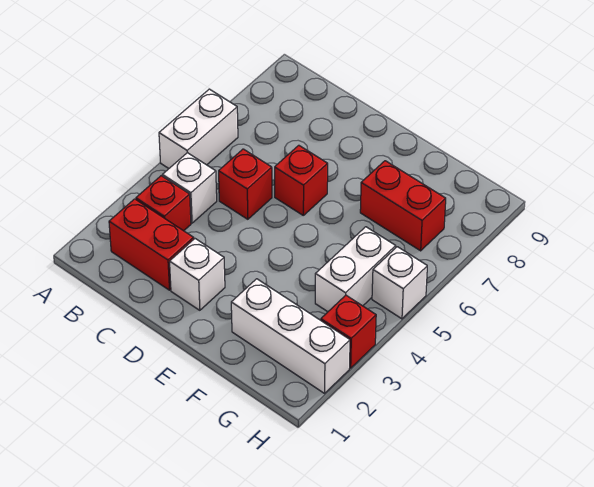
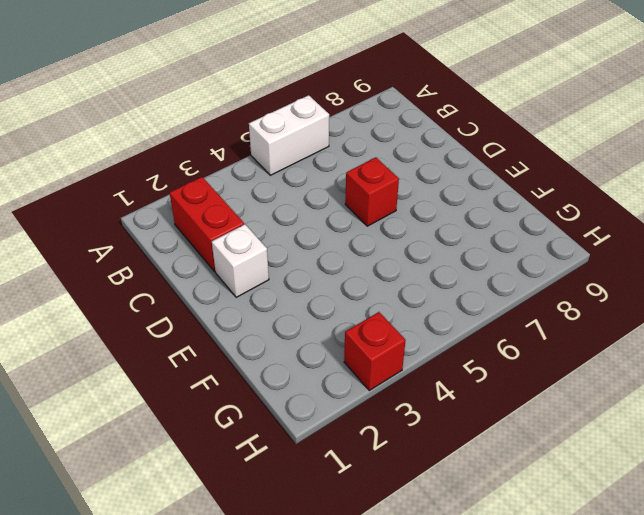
none -> red 1x1 brick [136,176,191,231]
none -> white 1x1 brick [162,153,217,223]
none -> red 1x1 brick [219,149,272,219]

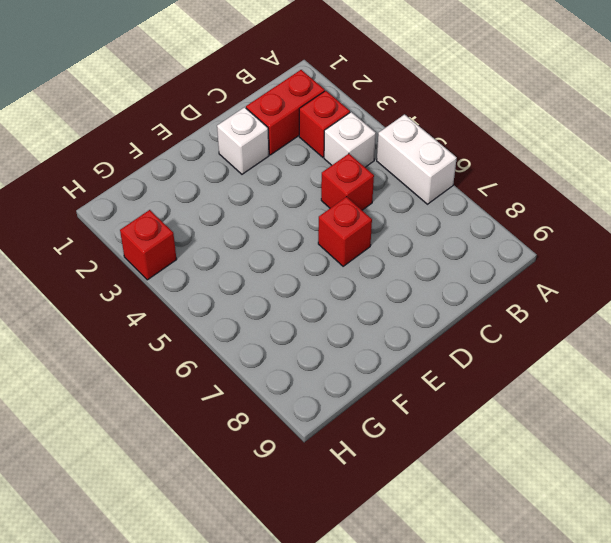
none -> white 1x3 brick [231,279,350,393]
none -> red 1x2 brick [360,161,446,251]
none -> white 1x2 brick [315,227,396,312]

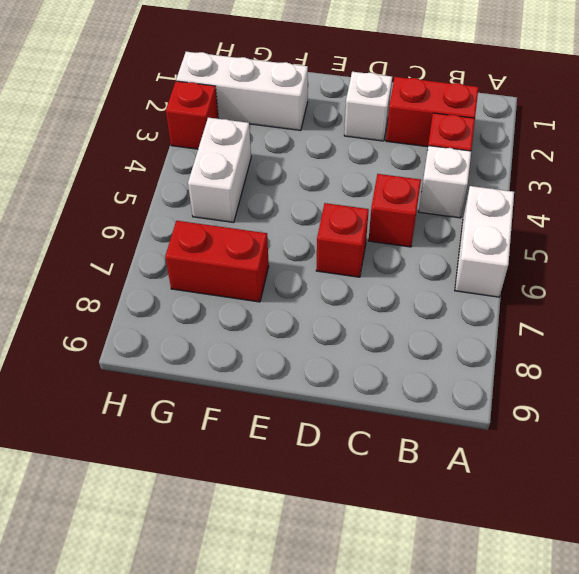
none -> white 1x1 brick [372,247,427,319]

